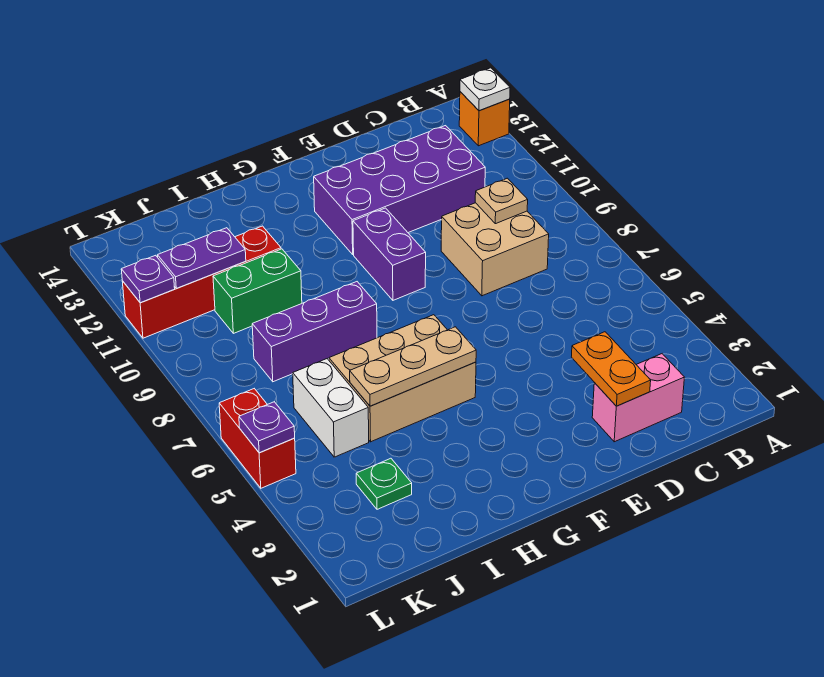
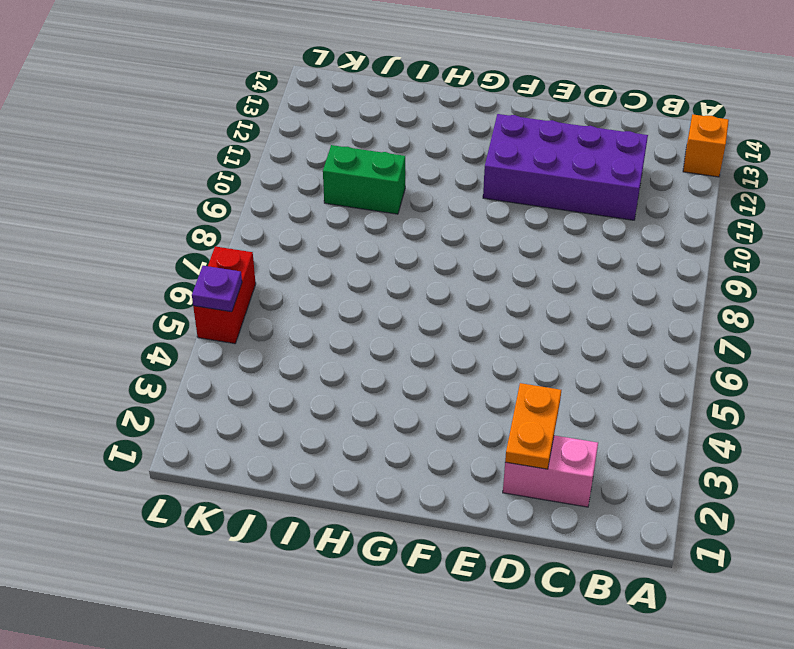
none -> tan 2x2 brick [441,203,549,296]
none -> purple 1x2 brick [353,208,426,300]
none -> tan 2x3 brick [329,315,476,442]

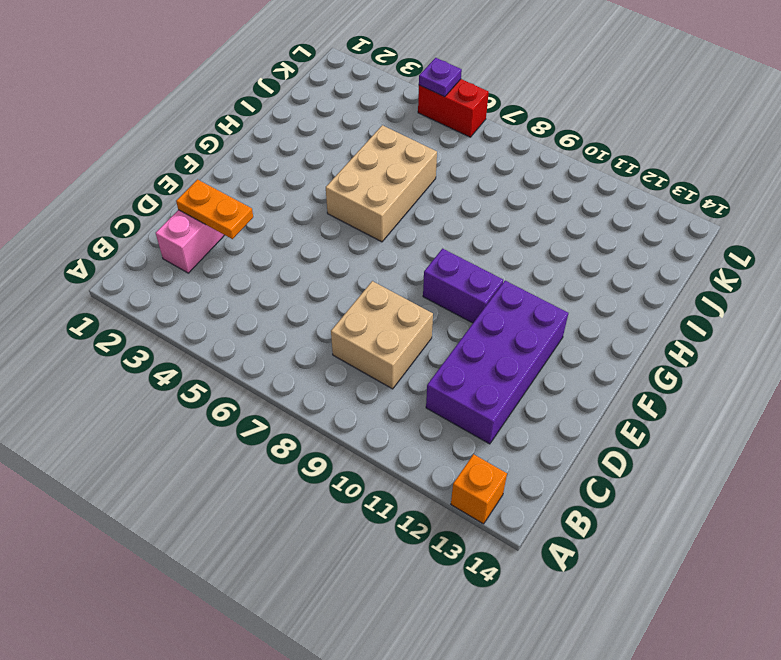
none -> purple 1x3 brick [252,282,377,382]
none -> green 1x2 brick [213,249,302,333]
none -> red 1x4 brick [122,226,281,338]

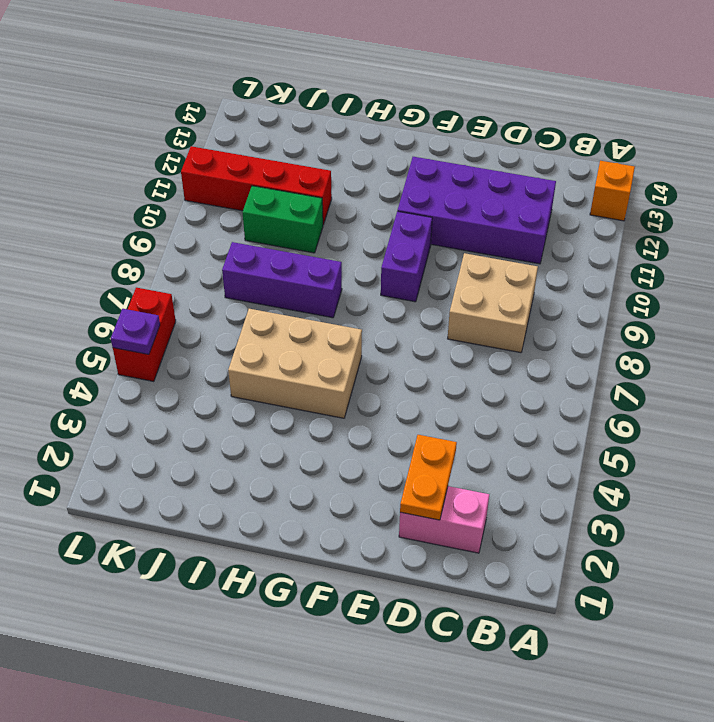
none -> green 1x1 plate [356,458,412,509]
none -> white 1x2 brick [293,359,369,457]
none -> white 1x1 plate [460,68,510,111]

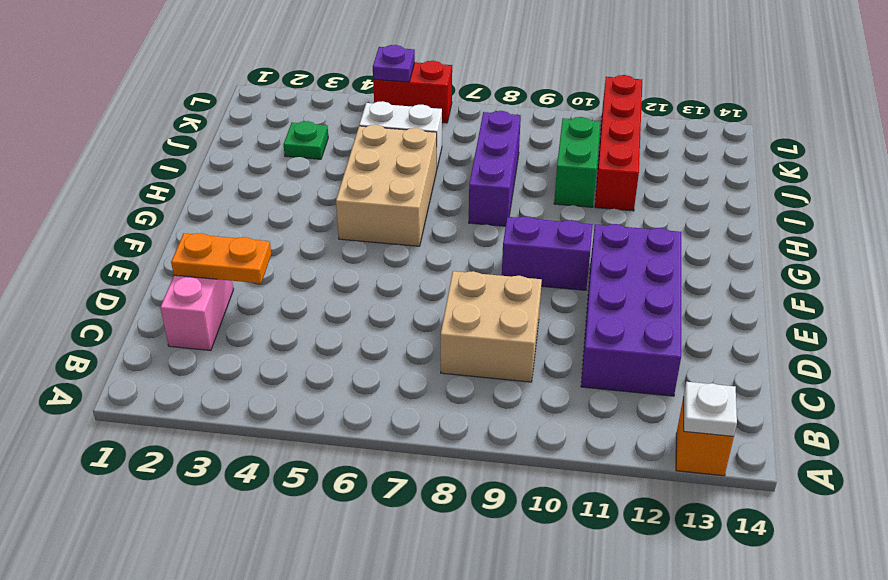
none -> tan 1x1 plate [475,178,528,224]
none -> tan 1x3 plate [350,327,476,406]
none -> purple 1x2 plate [158,228,246,288]

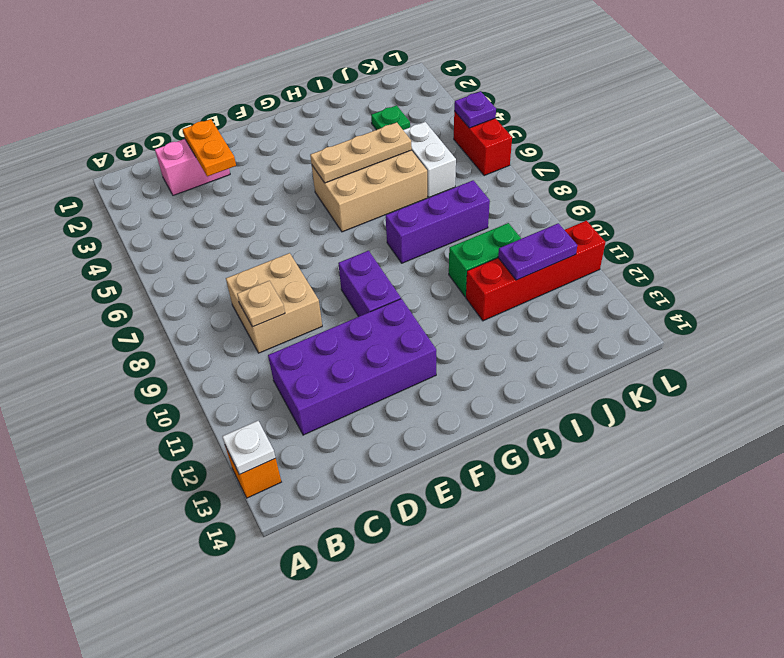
none -> purple 1x1 plate [121,255,175,303]

